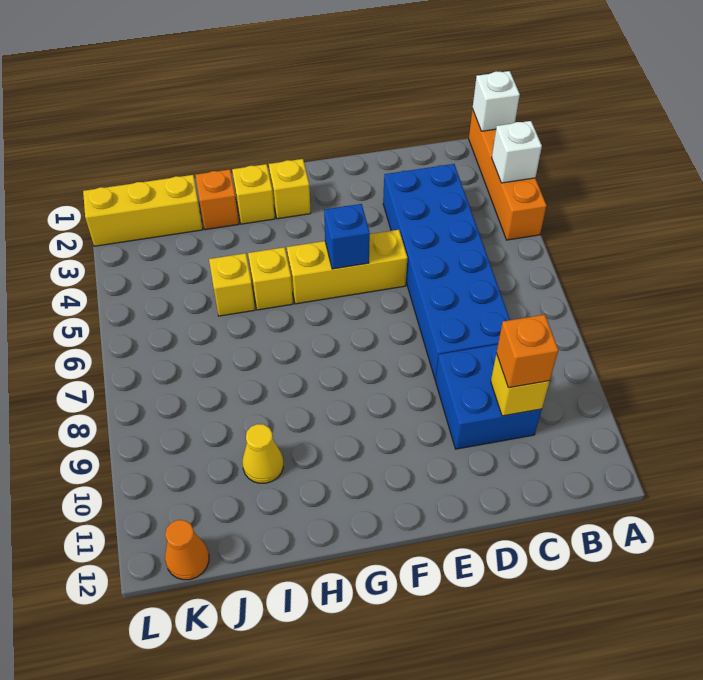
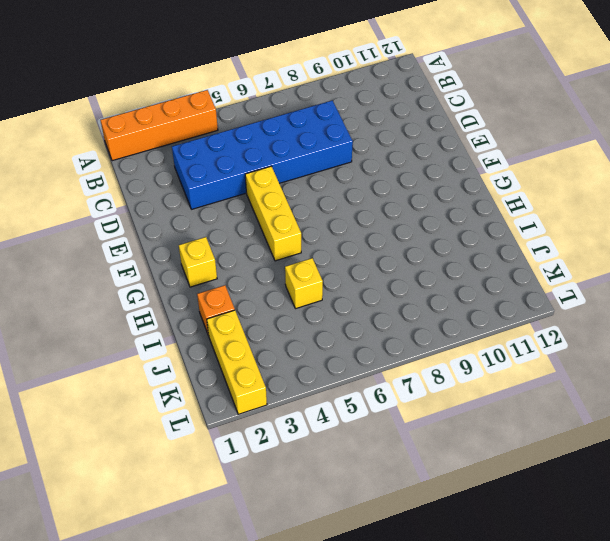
none -> blue 2x2 brick [435,344,542,449]
none -> yellow 1x1 brick [232,164,275,224]
none -> yellow 1x1 brick [248,247,293,310]

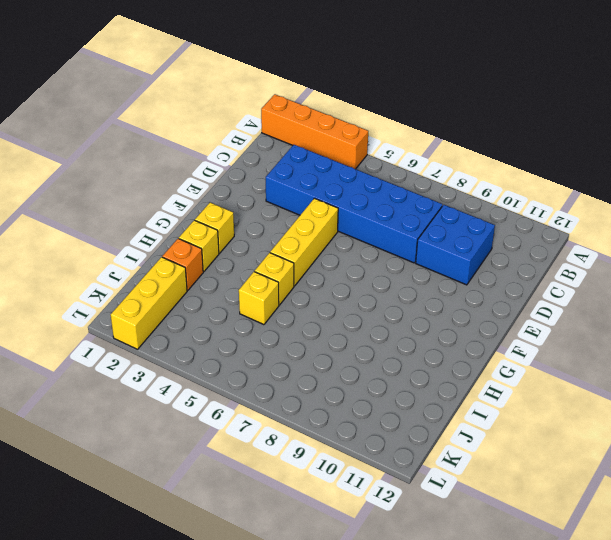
none -> yellow 1x1 cone [243,424,283,483]
none -> orange 1x1 cone [165,520,209,580]
none -> white 1x1 brick [472,71,520,131]

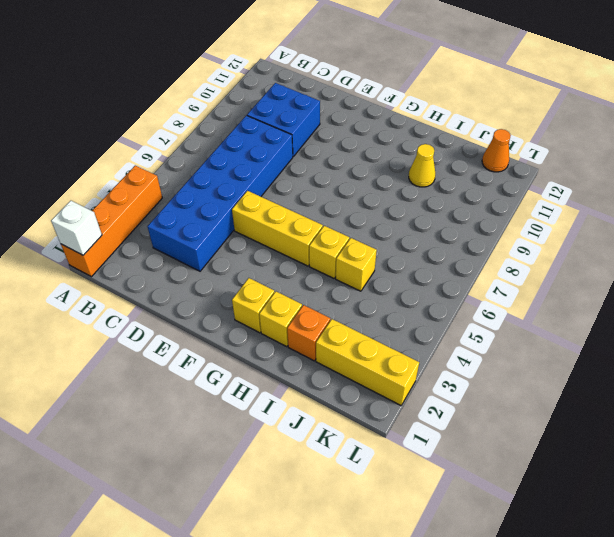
none -> white 1x1 brick [492,121,542,183]
none -> yellow 1x1 brick [491,354,550,416]
none -> blue 1x1 brick [324,204,370,269]

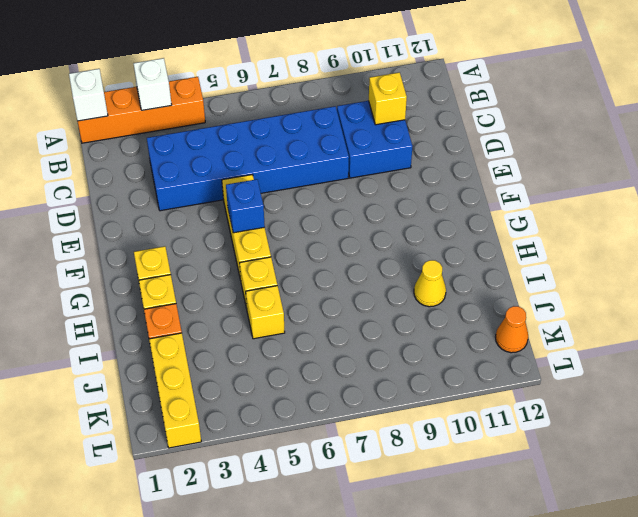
none -> orange 1x1 brick [496,315,558,388]

